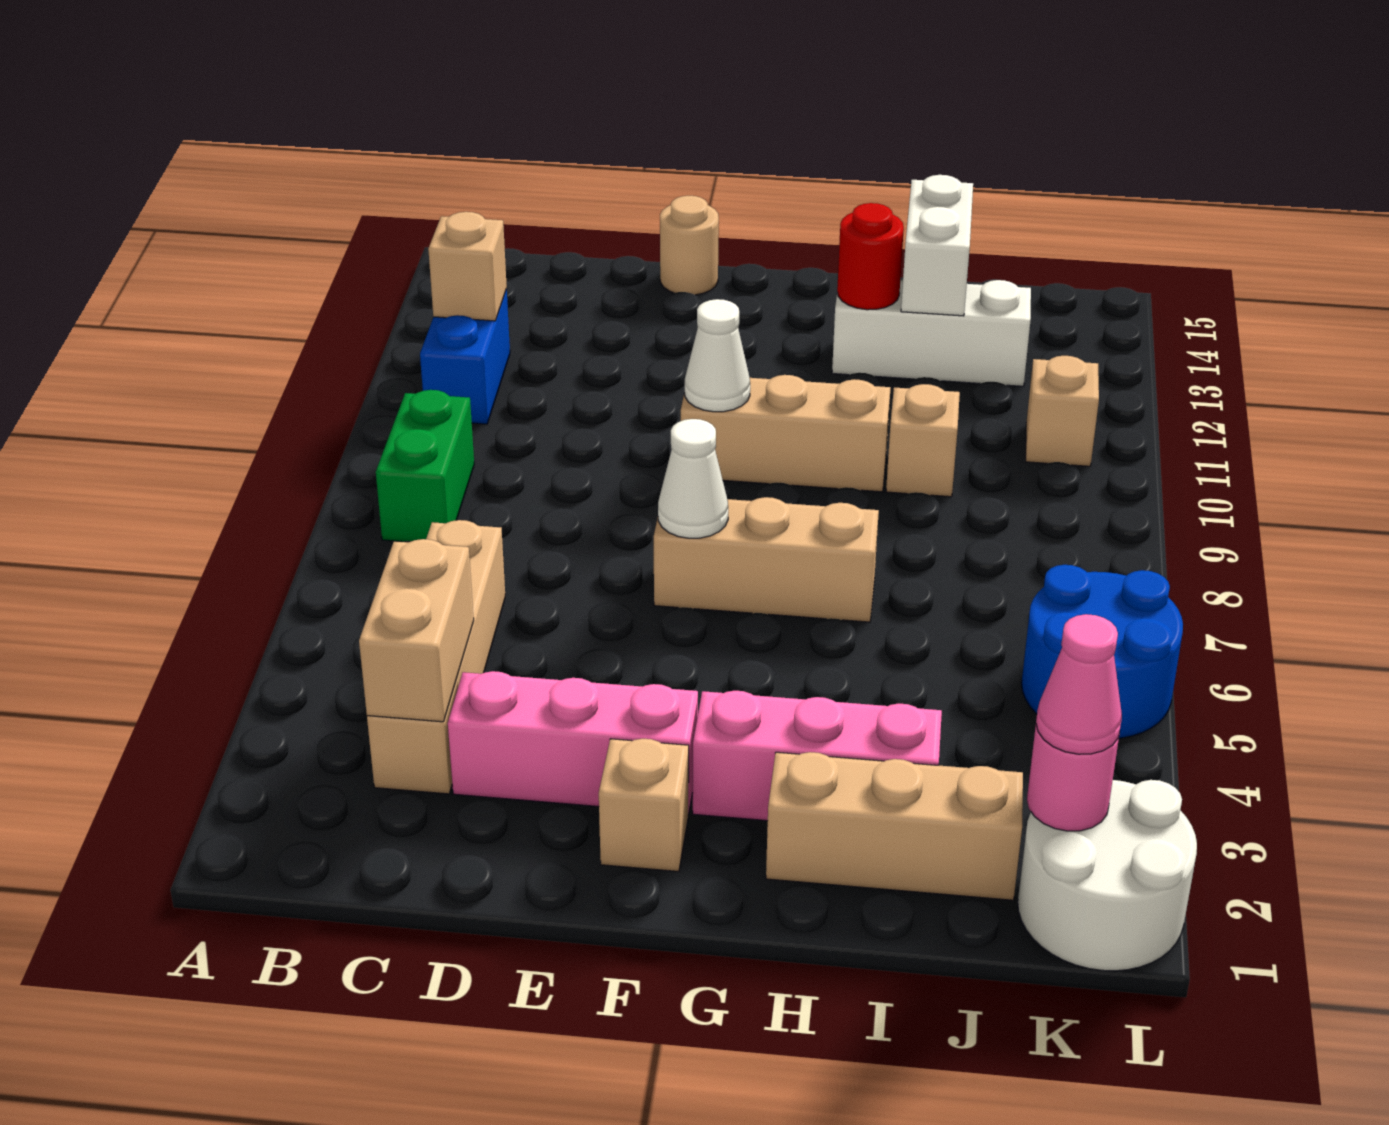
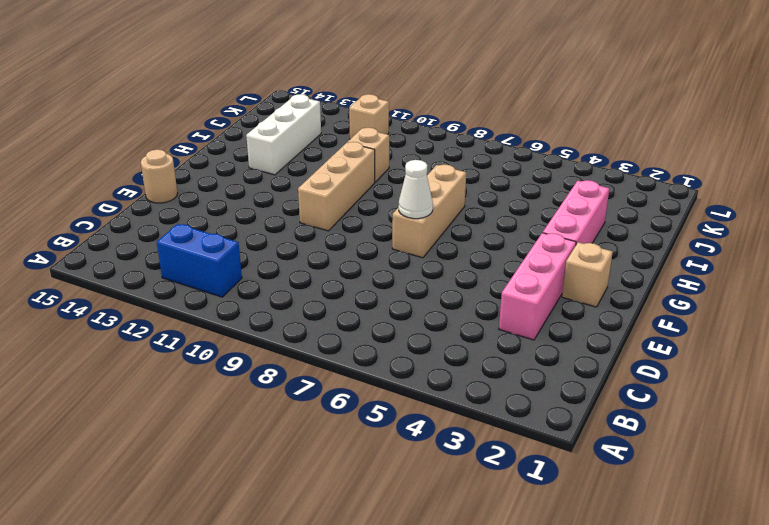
none -> green 1x2 brick [376,390,474,541]
none -> tan 1x4 brick [367,520,505,794]
none -> tan 1x3 brick [766,752,1023,900]

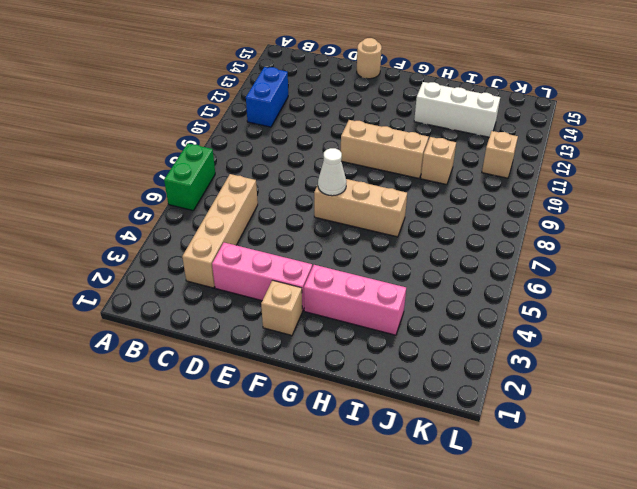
green 1x2 brick [164,143,215,211] -> green 1x2 brick moved to [376,390,474,541]
none -> tan 1x3 brick [766,752,1023,900]
none -> white 2x2 round brick [1018,780,1197,971]
none -> blue 2x2 round brick [1022,565,1183,738]

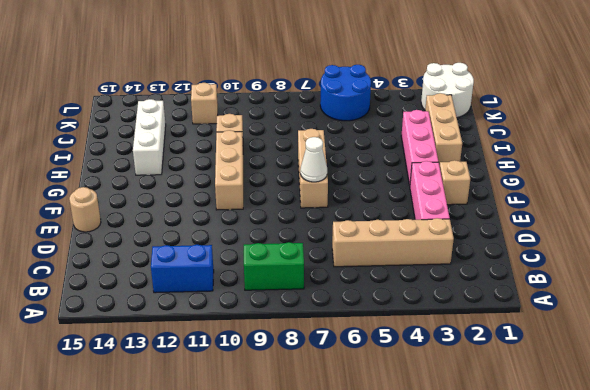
none -> tan 1x1 brick [428,212,507,321]
none -> tan 1x2 brick [359,539,474,722]
none -> white 1x1 cone [685,299,750,412]

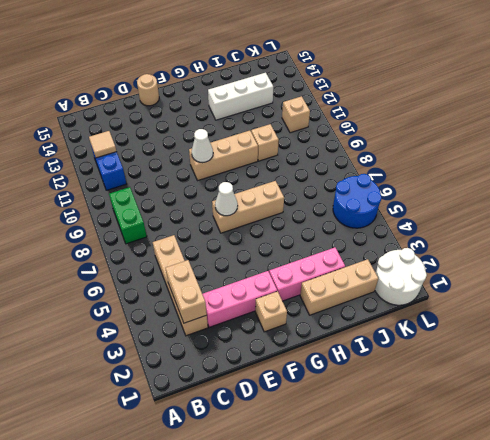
tan 1x1 tile [89,131,116,158] -> tan 1x1 brick [428,212,507,321]
none -> red 1x1 round brick [837,203,904,310]
none -> white 1x2 brick [901,175,973,316]
none -> pink 1x1 round brick [1027,725,1119,831]

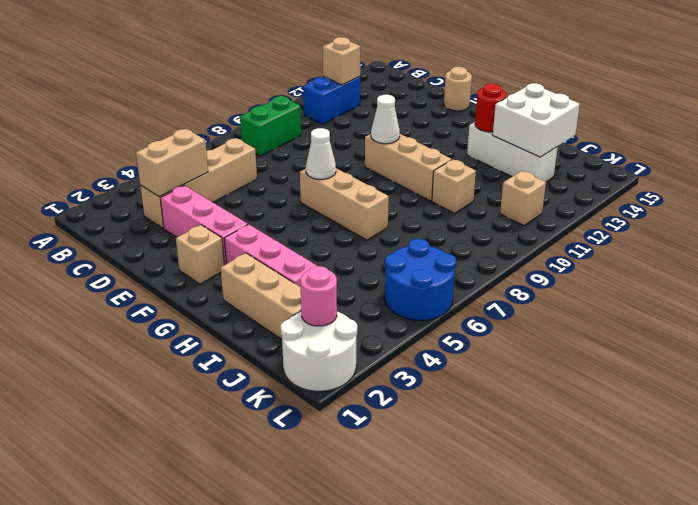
white 2x2 brick [493,83,580,157] -> white 1x2 brick [901,175,973,316]
none -> pink 1x1 cone [1036,614,1122,754]

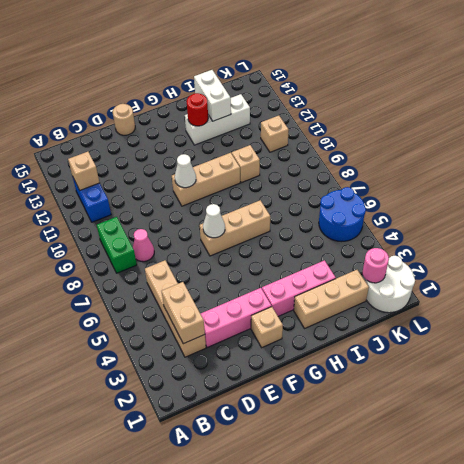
pink 1x1 cone [133,229,154,262] -> pink 1x1 cone moved to [1036,614,1122,754]

